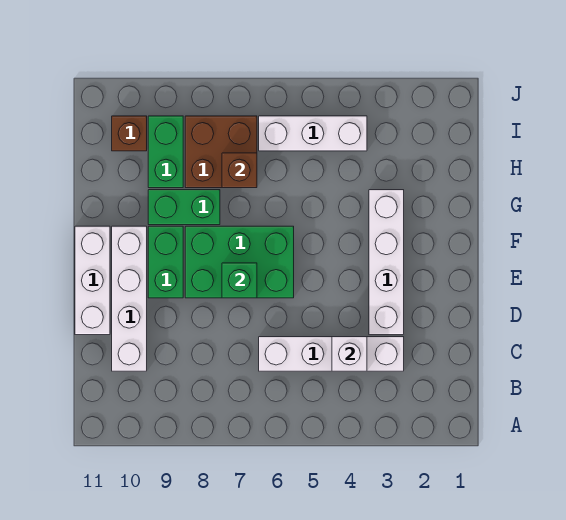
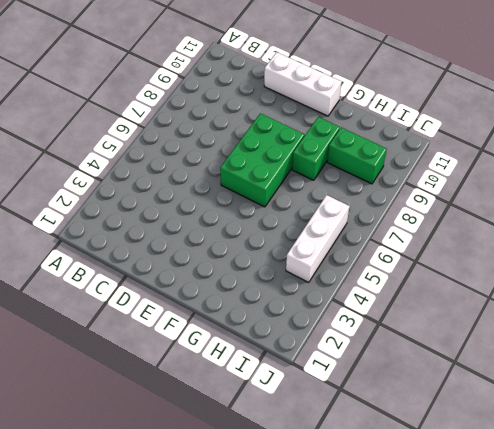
none -> white 1x4 brick [259,337,404,371]
none -> white 1x4 brick [112,226,147,371]
none -> white 1x4 brick [369,190,404,335]

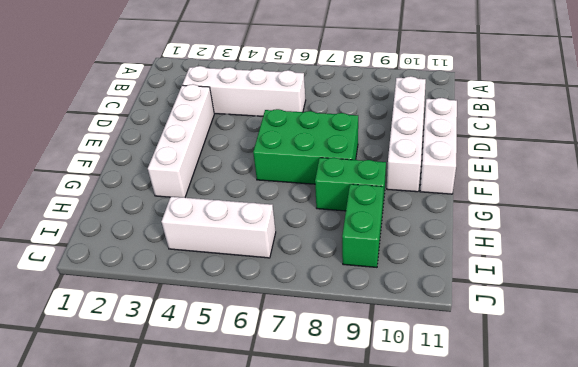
none -> green 1x2 brick [148,226,183,298]
none -> brown 2x2 brick [185,116,257,188]
none -> brown 1x1 brick [112,116,147,151]

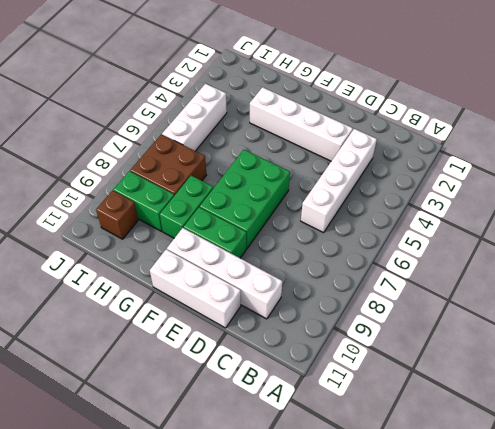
none -> white 1x1 brick [332,337,367,371]
none -> green 1x1 brick [222,263,257,298]
none -> brown 1x1 brick [222,153,257,188]

